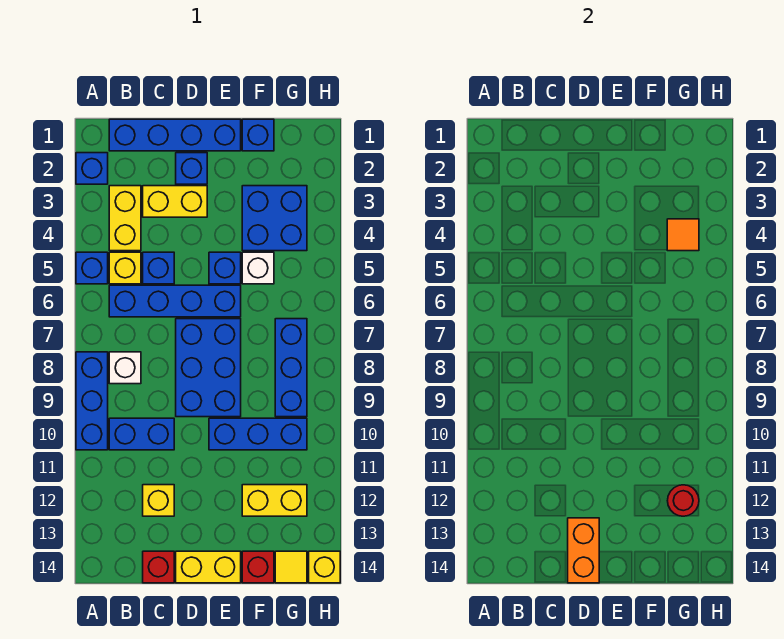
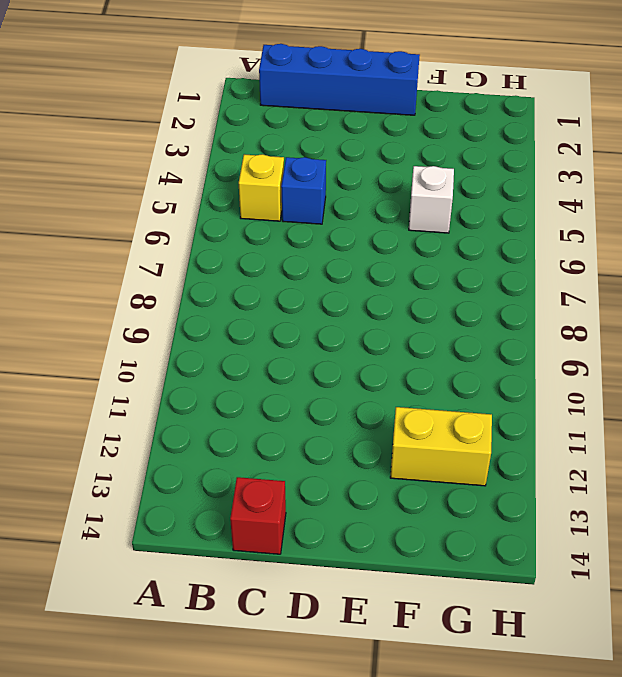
none -> blue 1x1 brick [76,153,108,184]
none -> blue 1x1 brick [76,252,108,284]
none -> blue 1x3 brick [76,352,108,450]

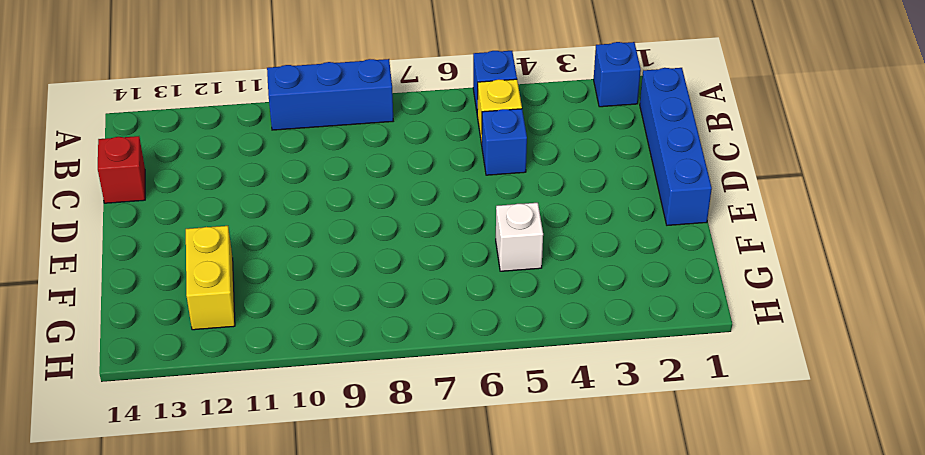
none -> yellow 1x2 brick [109,186,141,251]
none -> blue 1x4 brick [109,285,241,317]
none -> white 1x1 brick [109,352,141,384]

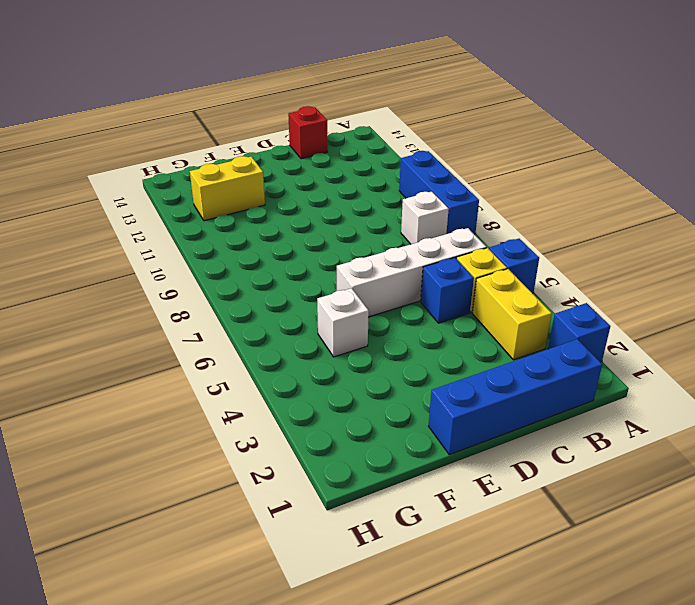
white 1x4 brick [337,228,486,317] -> blue 1x4 brick [109,285,241,317]
none -> blue 1x2 brick [109,418,174,450]
none -> yellow 1x2 brick [143,186,207,217]
none -> yellow 1x1 brick [143,485,174,516]

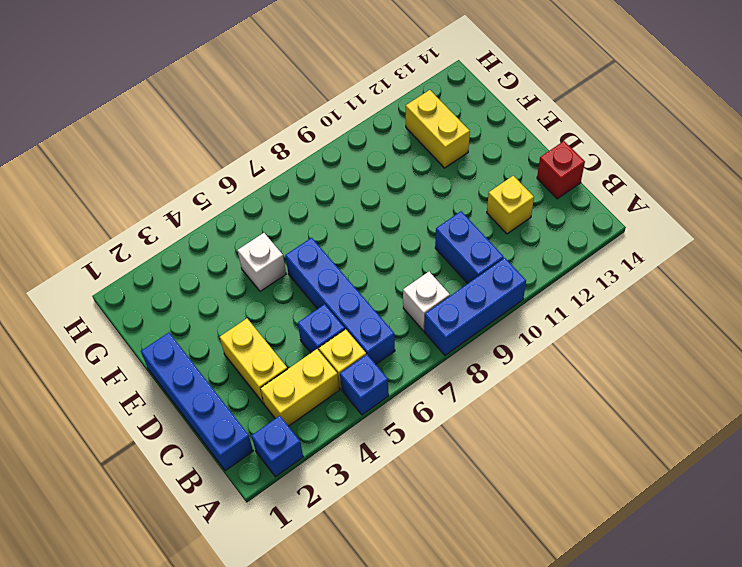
none -> blue 1x1 brick [176,153,207,184]
none -> blue 2x3 brick [176,319,241,417]
none -> yellow 1x2 brick [176,551,241,583]

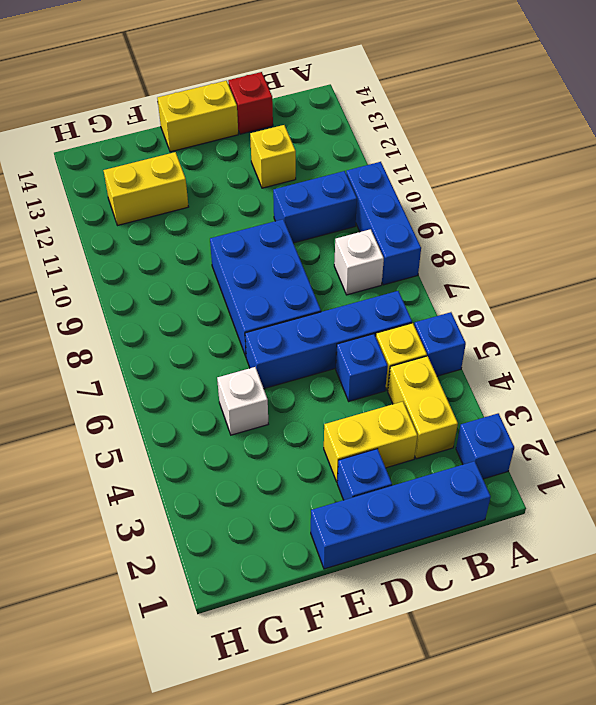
none -> blue 1x1 brick [209,252,241,284]
none -> blue 1x3 brick [209,418,307,450]
none -> blue 1x1 brick [242,119,274,151]

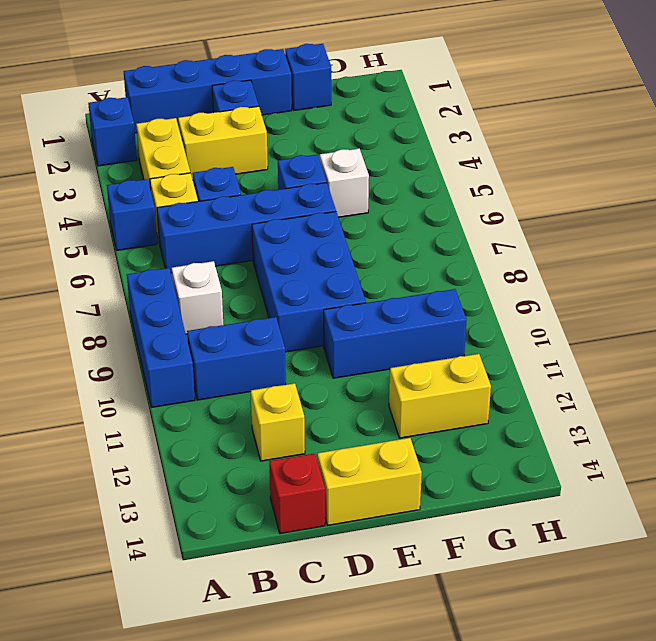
none -> blue 2x2 brick [242,186,307,251]
none -> red 1x1 brick [242,551,274,583]
none -> blue 1x3 brick [275,319,307,417]

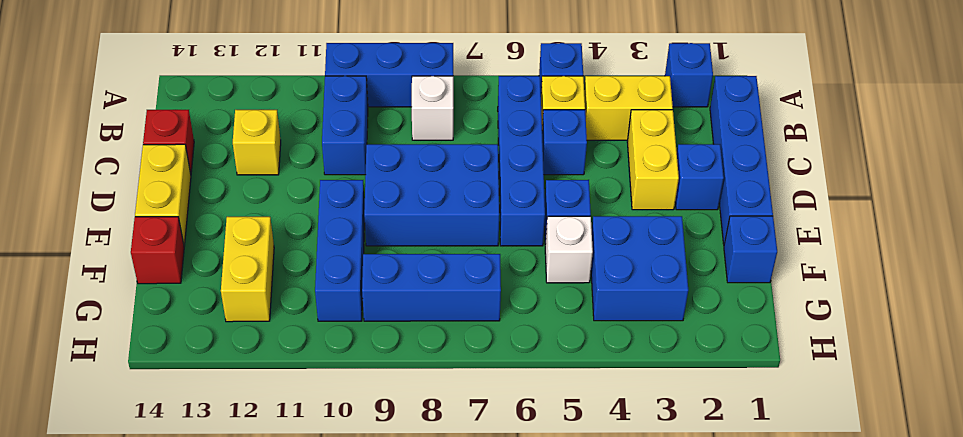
none -> yellow 1x1 tile [275,551,307,583]
none -> yellow 1x1 brick [309,551,340,583]
none -> orange 1x2 brick [568,518,599,583]

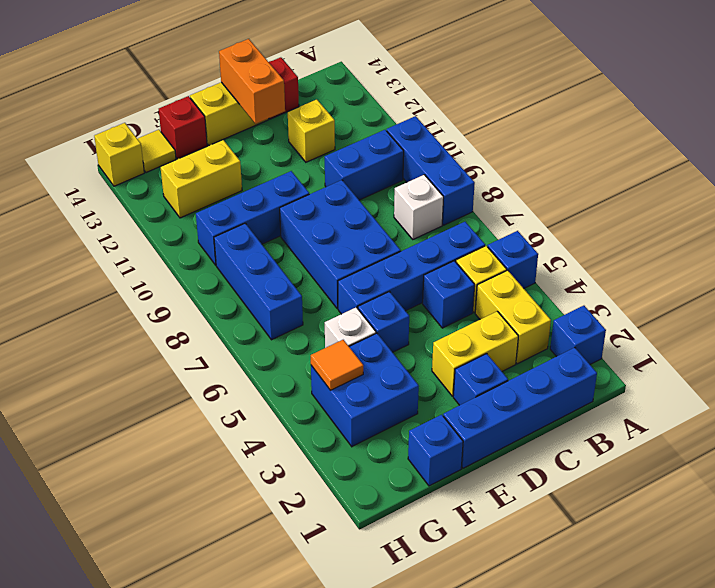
none -> red 1x1 round brick [667,485,699,516]

